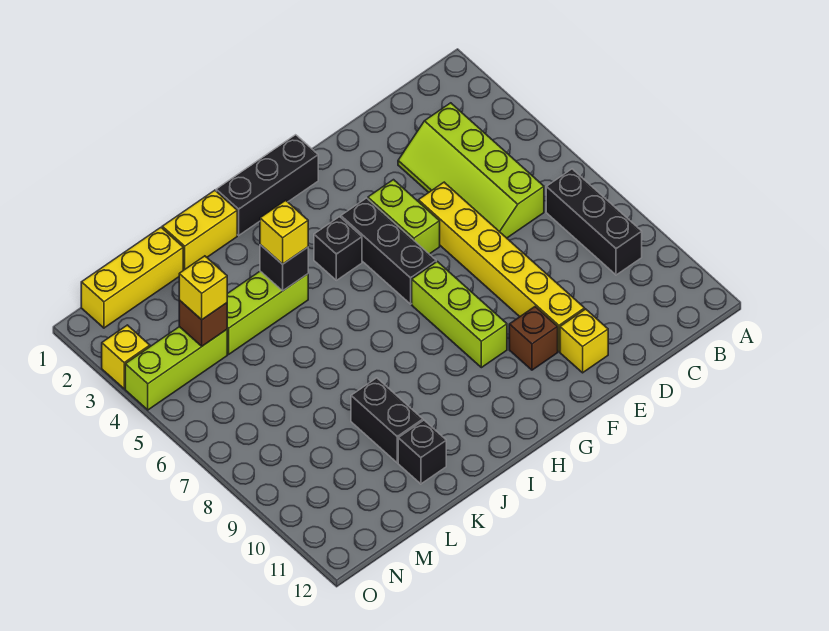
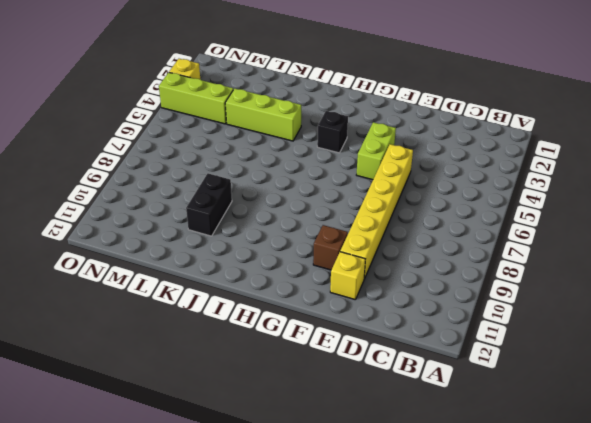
none -> black 1x3 brick [546,169,642,275]
none -> lime 2x4 slope [398,103,544,238]
none -> black 1x3 brick [216,135,318,235]

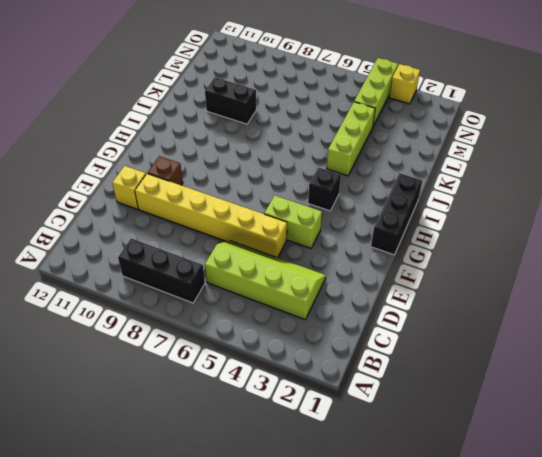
none -> black 1x3 brick [341,198,436,304]
none -> lime 1x3 brick [412,262,507,368]
none -> yellow 1x2 brick [162,190,237,270]

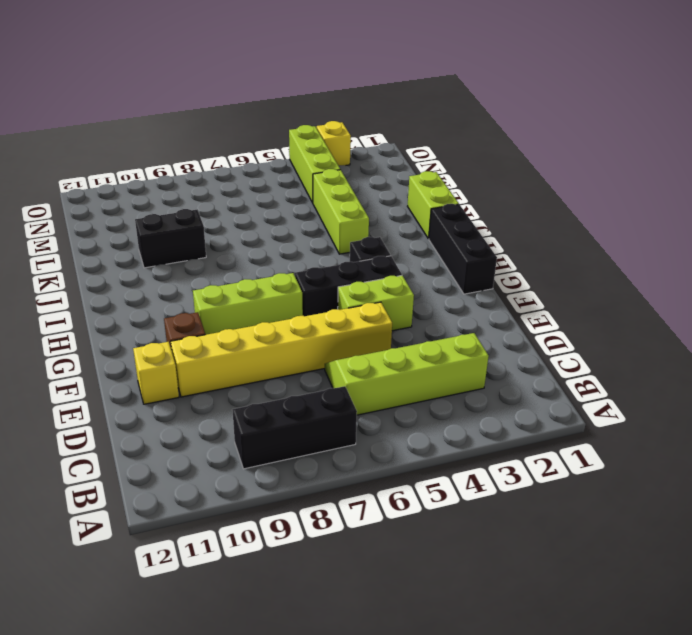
lime 1x2 brick [407,171,459,239] -> yellow 1x2 brick [162,190,237,270]
none -> black 1x1 brick [398,420,446,484]
none -> yellow 1x3 brick [81,228,183,328]
none -> black 1x1 brick [260,245,308,291]

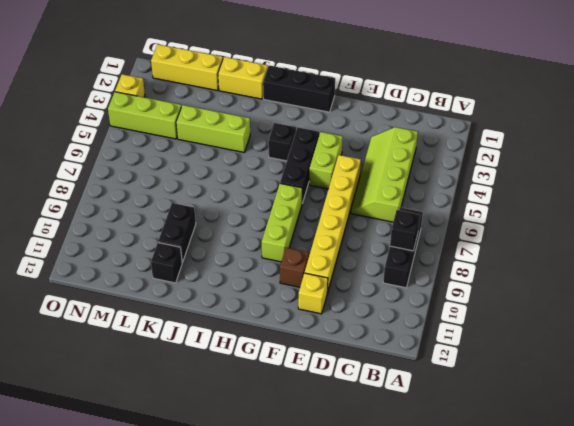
black 1x1 brick [390,210,420,251] -> black 1x1 brick moved to [260,245,308,291]
none -> brown 1x1 brick [179,300,227,346]
none -> yellow 1x1 brick [260,200,308,264]
none -> yellow 1x1 brick [179,256,227,320]

